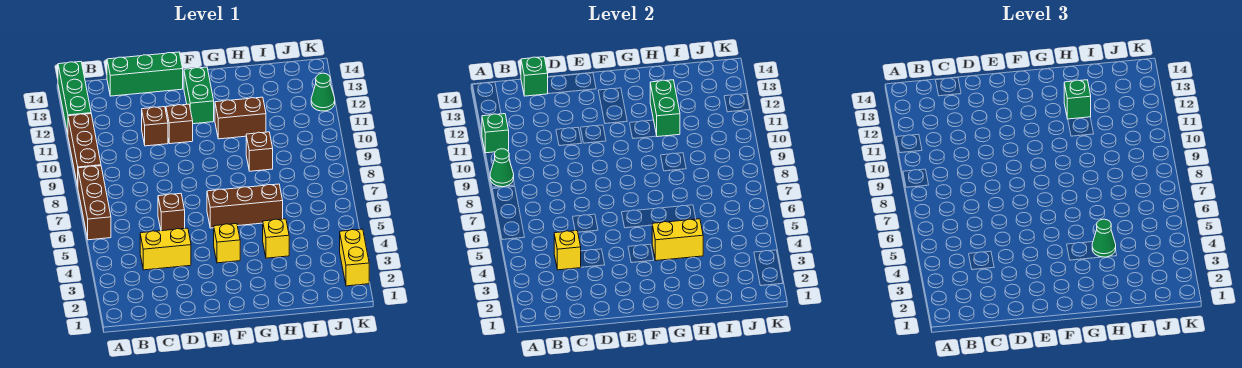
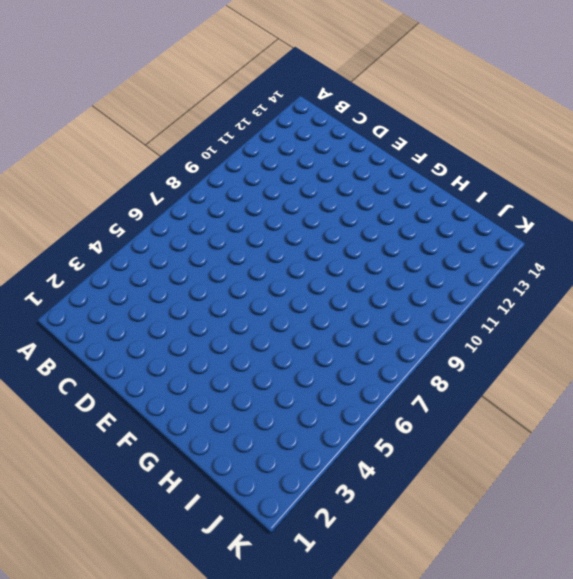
none -> brown 1x3 brick [78,166,111,240]
none -> brown 1x3 brick [68,114,101,186]
none -> green 1x3 brick [58,62,91,134]

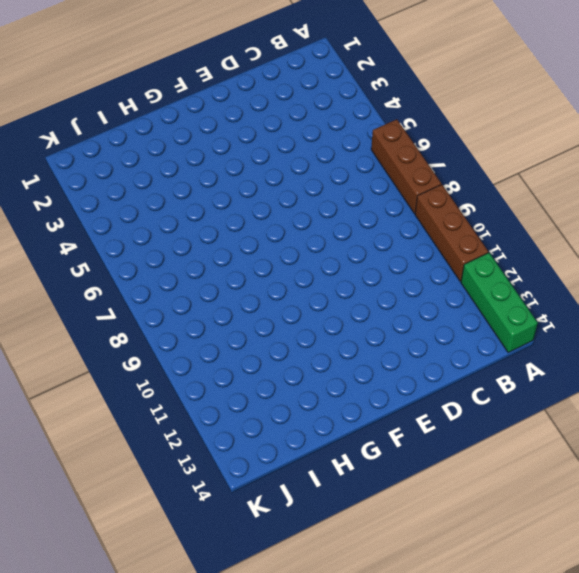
none -> yellow 1x2 brick [140,228,191,270]
none -> green 1x3 brick [107,52,183,96]
none -> brown 1x1 brick [158,194,185,231]

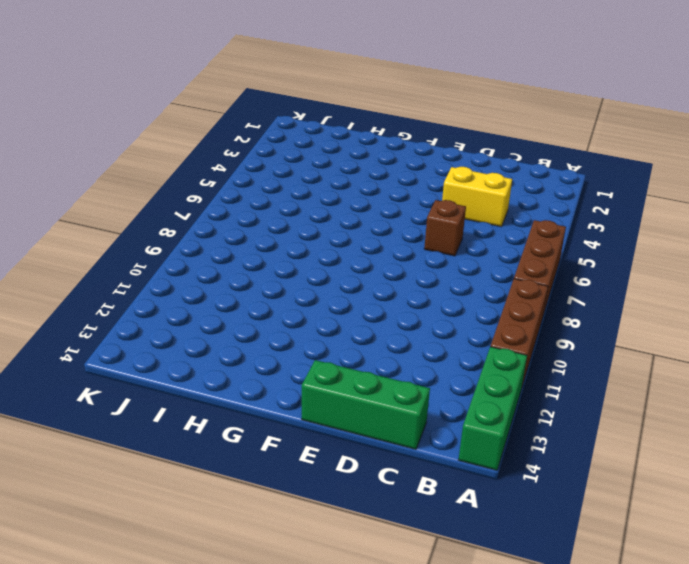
none -> brown 1x1 brick [142,107,168,146]
none -> brown 1x1 brick [166,104,193,144]
none -> yellow 1x1 brick [214,224,240,263]

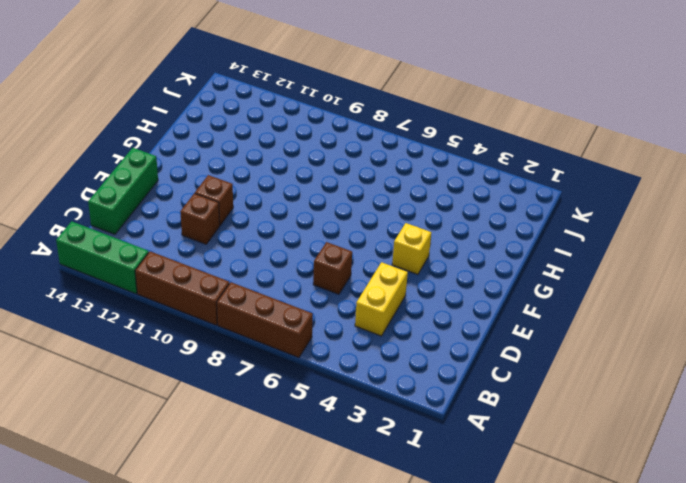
none -> brown 1x3 brick [207,184,283,228]
none -> green 1x2 brick [184,67,214,124]
none -> brown 1x2 brick [215,97,266,139]

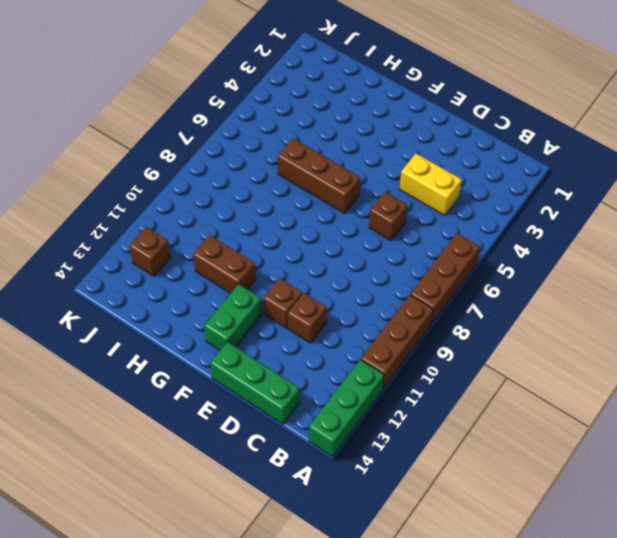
brown 1x1 brick [129,227,171,276] -> brown 1x1 brick moved to [246,132,273,171]
none -> yellow 1x1 brick [214,224,240,263]
none -> yellow 1x1 brick [263,219,289,258]
none -> yellow 1x2 brick [340,229,369,286]

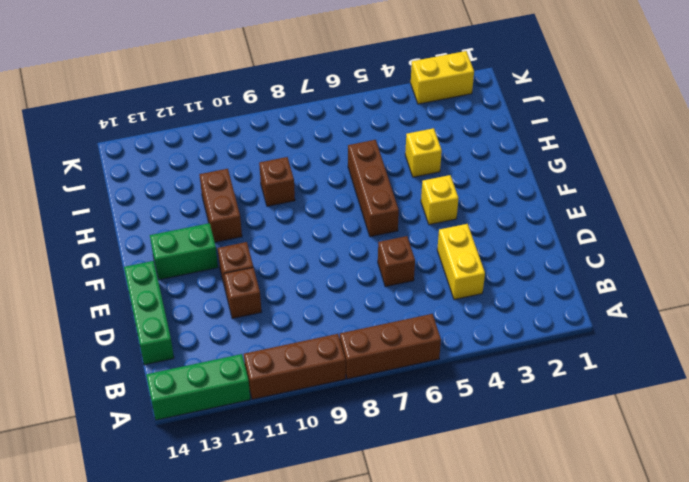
none -> green 1x1 cone [311,73,335,111]
none -> green 1x1 cone [490,149,514,187]
none -> green 1x1 brick [482,114,509,153]

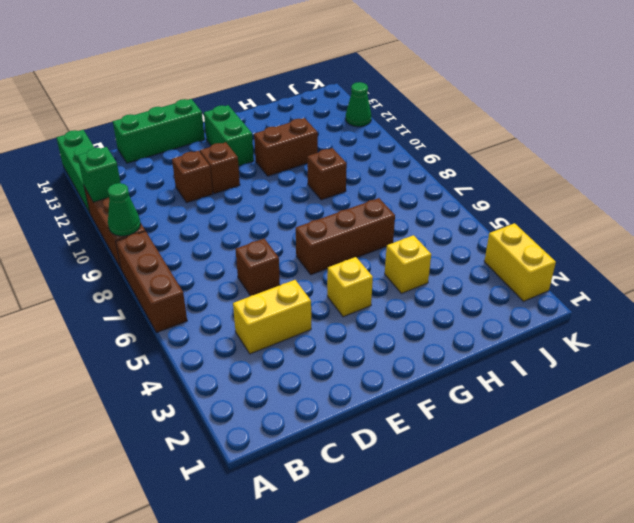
none -> yellow 1x1 brick [554,231,581,270]
none -> green 1x1 brick [521,57,548,96]
none -> yellow 1x2 brick [652,219,703,261]

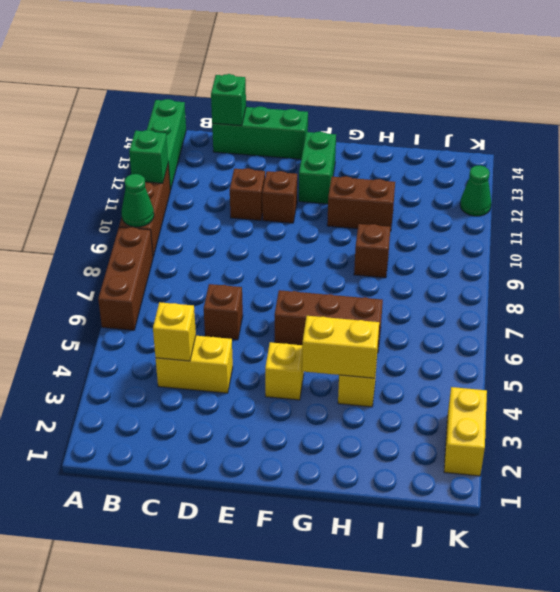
none -> green 1x2 brick [650,80,680,137]
none -> green 1x1 cone [1092,219,1116,257]
none -> green 1x1 brick [1064,80,1091,119]

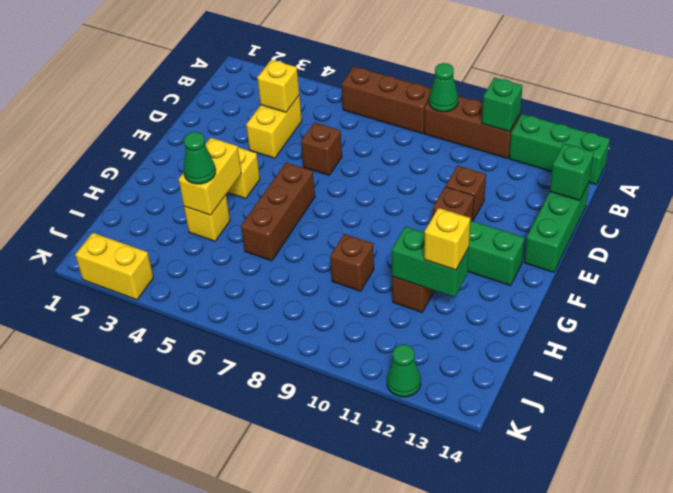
yellow 1x1 brick [424,208,470,270] -> green 1x1 brick [1064,80,1091,119]

